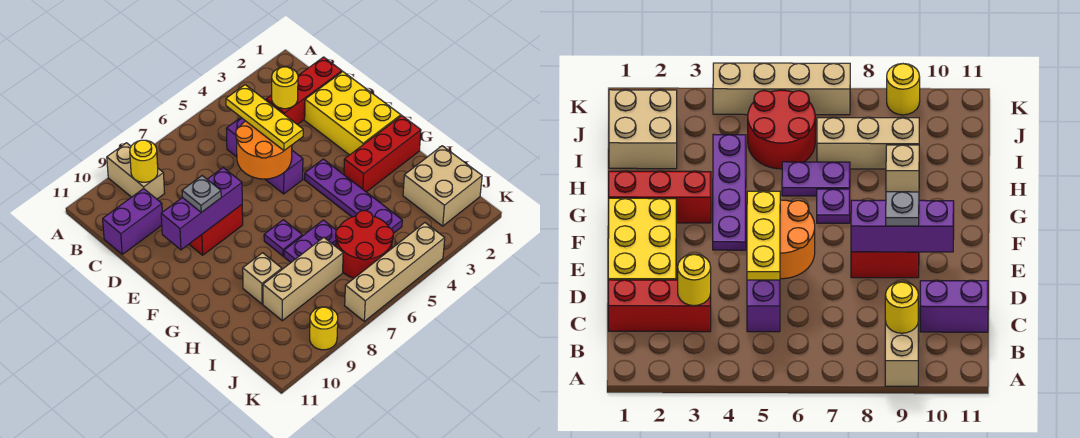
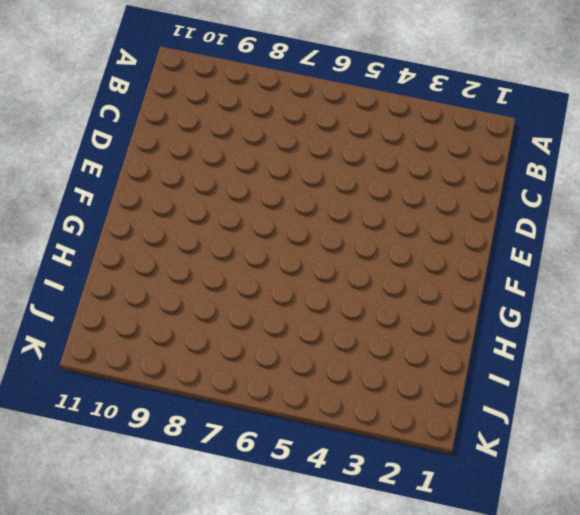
none -> tan 1x2 brick [107,143,165,199]
none -> red 1x3 brick [266,57,342,125]
none -> purple 1x3 brick [226,118,303,194]

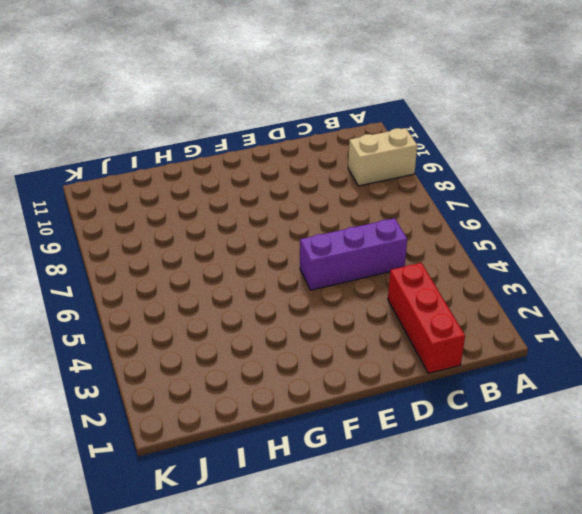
none -> purple 1x2 brick [103,189,162,254]
none -> yellow 2x3 brick [305,72,401,155]
none -> red 1x2 brick [189,205,243,255]

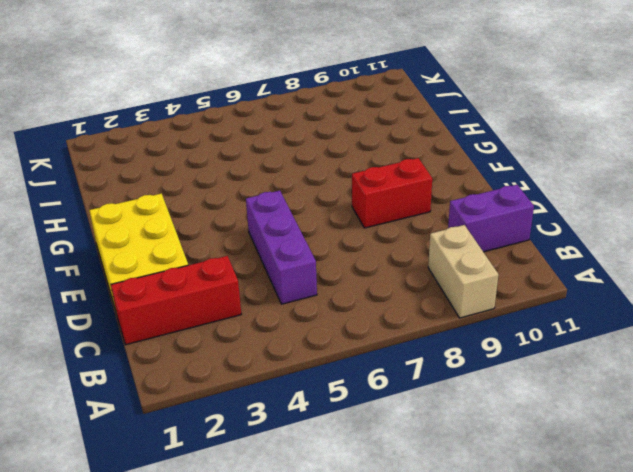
none -> purple 1x4 plate [304,159,402,233]
none -> red 1x3 brick [344,116,421,192]
none -> purple 1x1 plate [264,220,302,256]

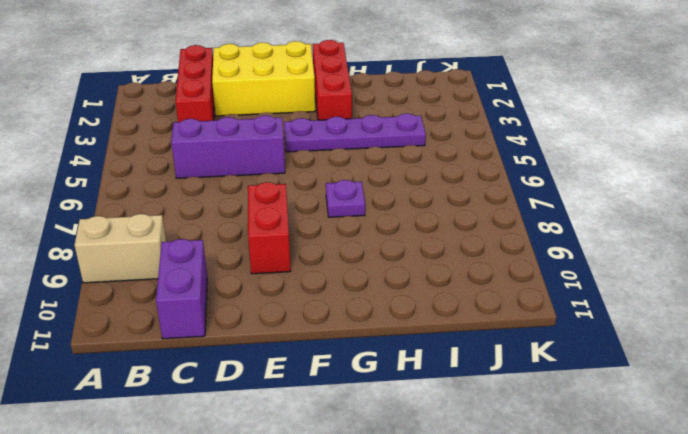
none -> purple 1x2 plate [284,220,336,262]
none -> tan 1x1 brick [243,253,282,304]
none -> tan 2x2 brick [403,146,482,226]

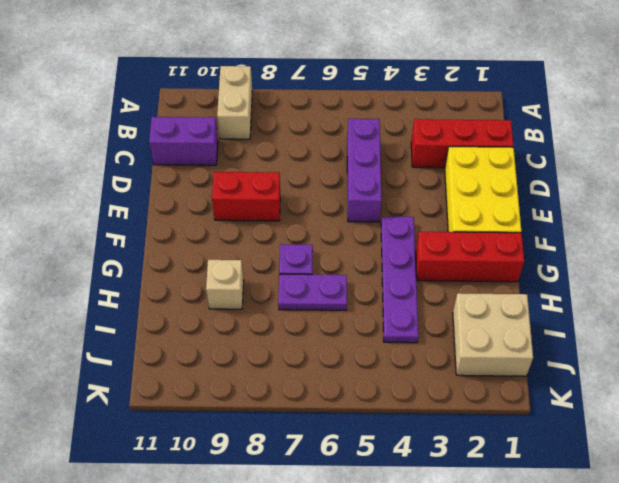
none -> red 2x2 round brick [336,211,393,278]
none -> tan 1x3 brick [263,237,343,321]
none -> tan 1x4 brick [345,223,445,321]

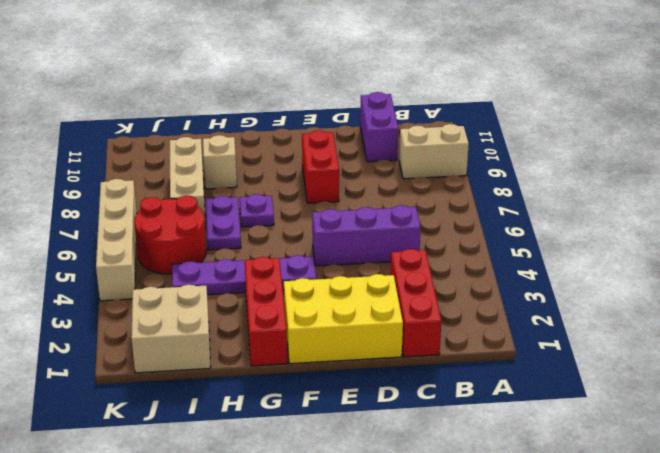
none -> yellow 1x1 round brick [310,307,338,350]
none -> yellow 1x1 round brick [130,140,158,182]
none -> yellow 1x1 round brick [272,67,298,109]

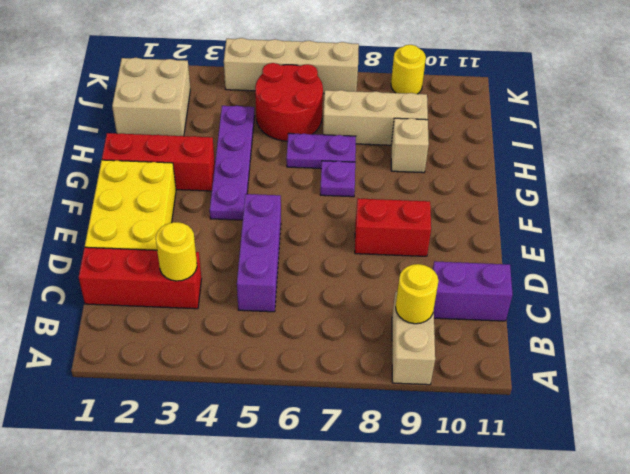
none -> orange 2x2 round brick [236,121,292,179]
none -> purple 1x3 brick [161,168,242,250]
none -> yellow 1x3 plate [226,85,303,151]

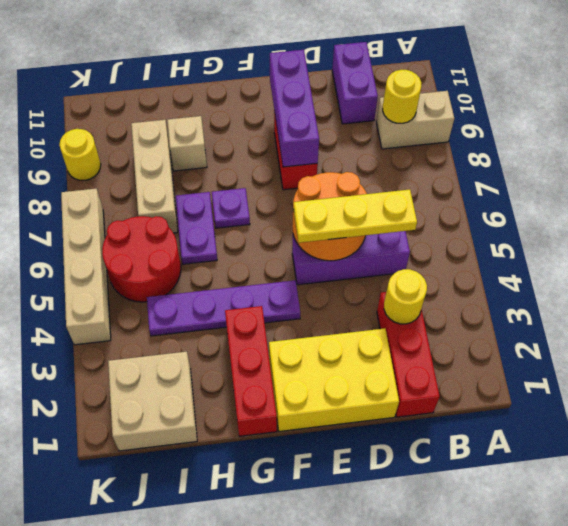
none -> grey 1x1 plate [182,176,221,212]

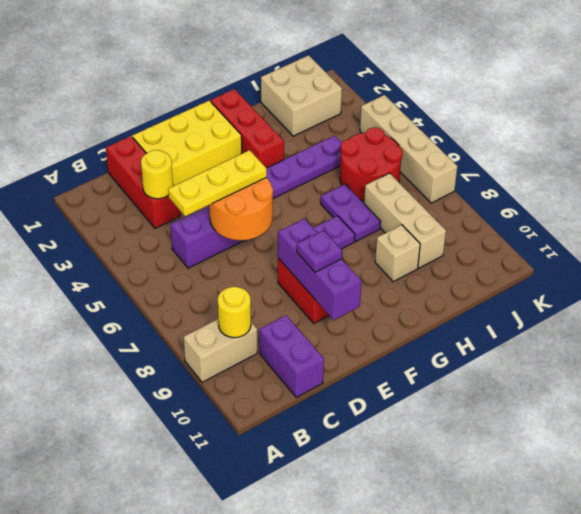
purple 1x1 plate [297,230,342,272] -> grey 1x1 plate [182,176,221,212]
none -> yellow 1x1 round brick [310,307,338,350]

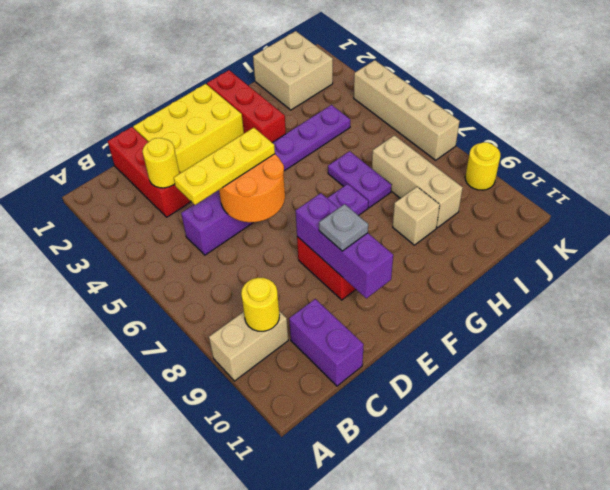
none -> red 2x2 round brick [336,211,393,278]

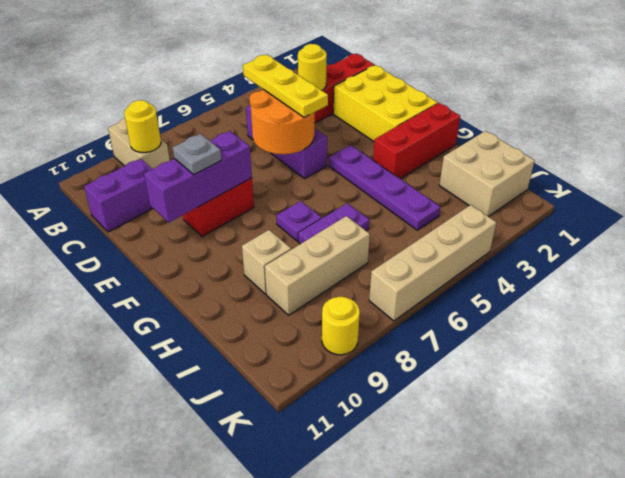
none -> red 2x2 round brick [336,211,393,278]

